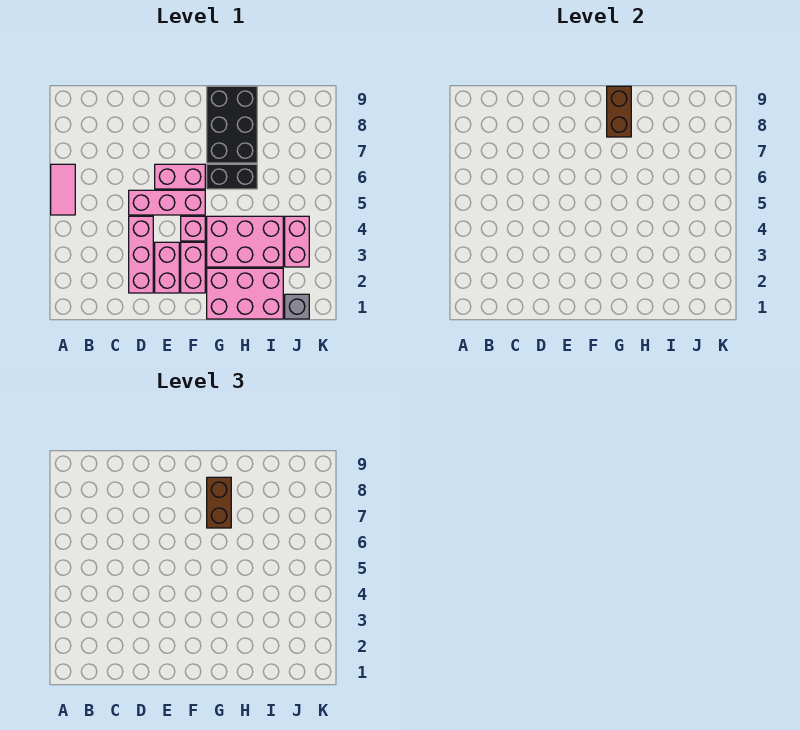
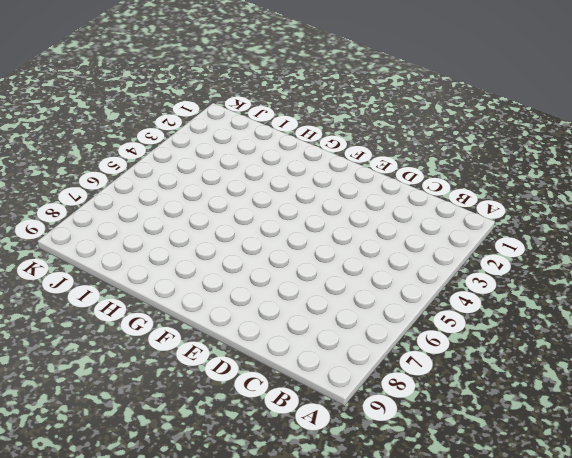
none -> pink 1x2 tile [51,164,75,215]
none -> pink 1x3 brick [129,216,153,293]
none -> pink 1x3 brick [129,190,205,215]

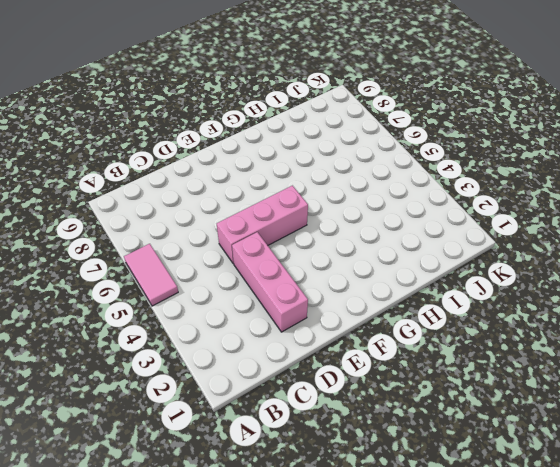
none -> pink 1x2 brick [155,242,179,293]
none -> pink 1x2 brick [155,164,205,189]
none -> pink 1x2 brick [181,242,205,293]

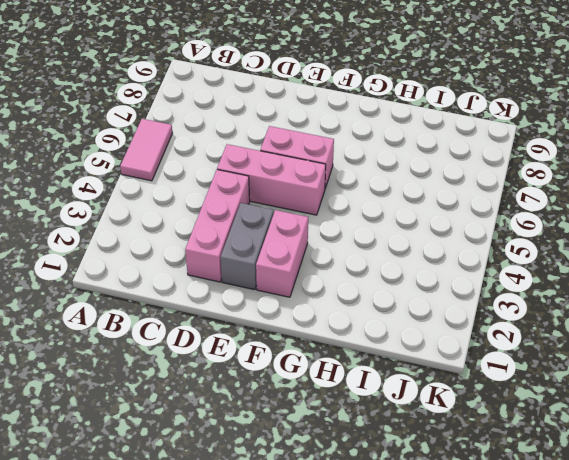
grey 1x2 brick [220,203,274,290] -> pink 1x2 brick [155,242,179,293]
none -> pink 1x1 brick [181,216,205,241]
none -> pink 2x3 brick [207,268,283,319]
none -> pink 2x3 brick [207,216,283,267]

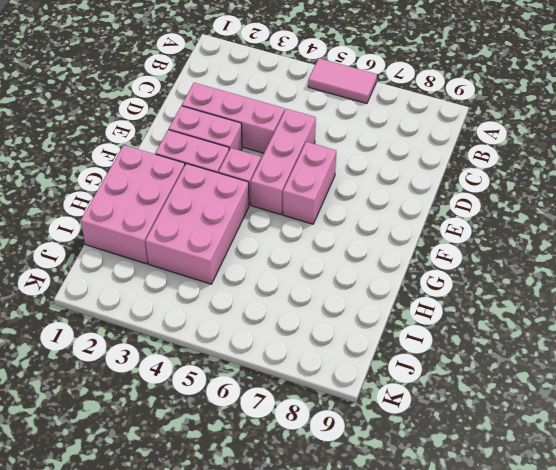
none -> black 1x2 brick [207,164,257,189]
none -> black 2x3 brick [207,86,257,163]
none -> grey 1x1 brick [285,294,309,319]

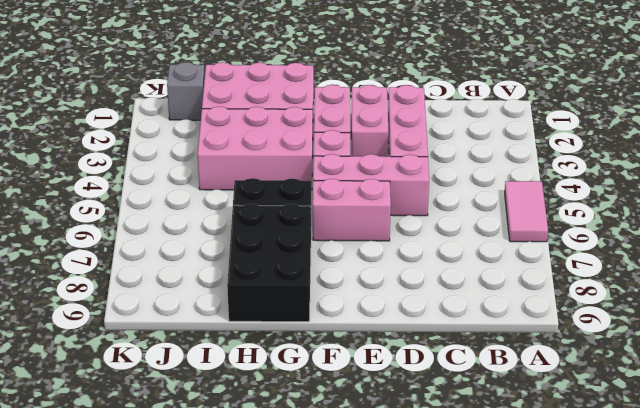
none -> pink 1x2 brick [285,216,309,267]
none -> brown 1x2 brick [607,86,631,137]
none -> brown 1x2 brick [207,477,231,528]

